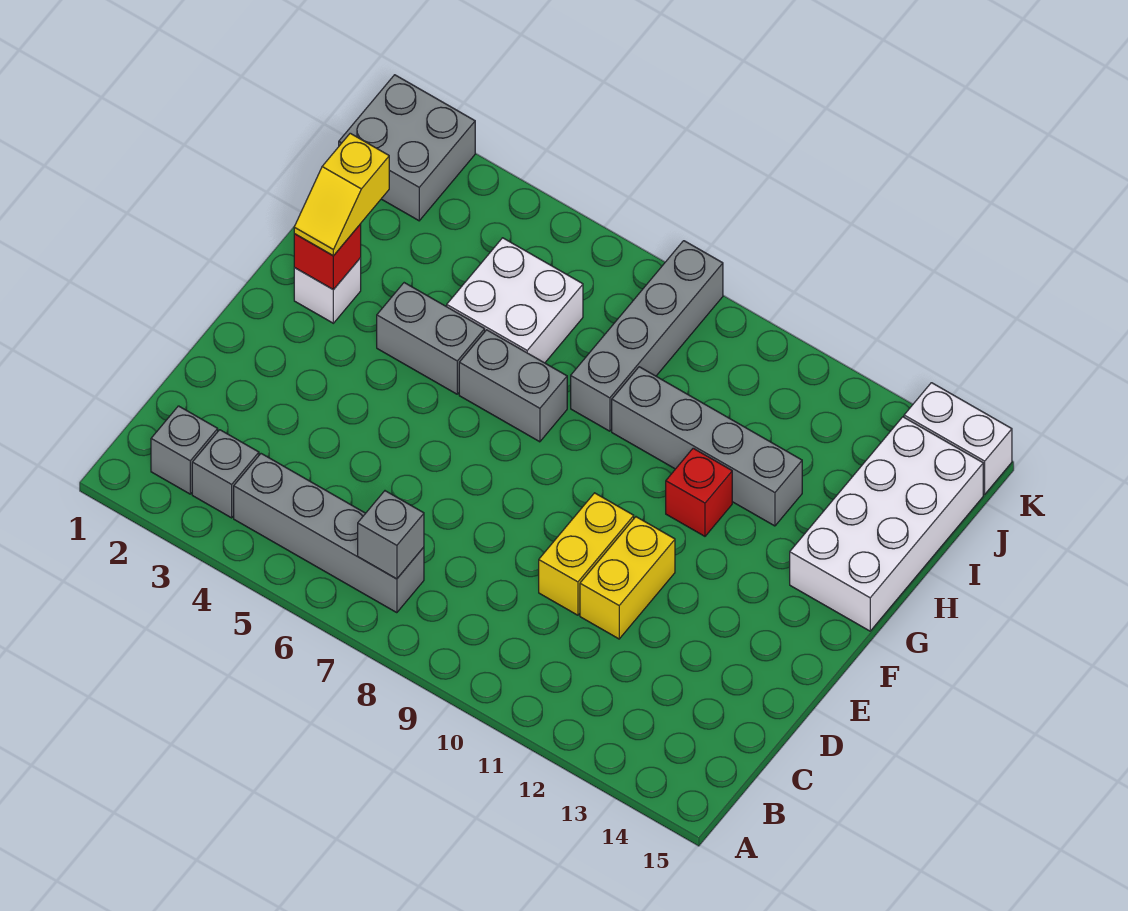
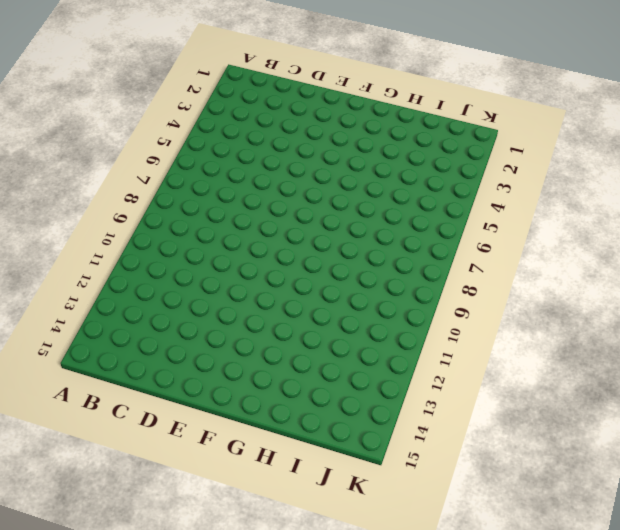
none -> grey 1x1 brick [151,406,218,494]
none -> grey 1x1 brick [192,430,259,518]
none -> grey 1x4 brick [234,454,424,613]

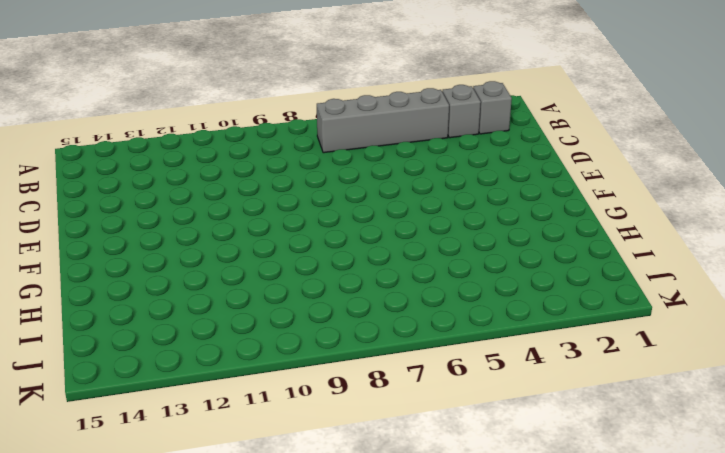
none -> yellow 1x2 brick [539,493,634,615]
none -> yellow 1x2 brick [580,517,675,639]
none -> white 1x1 brick [294,258,361,323]

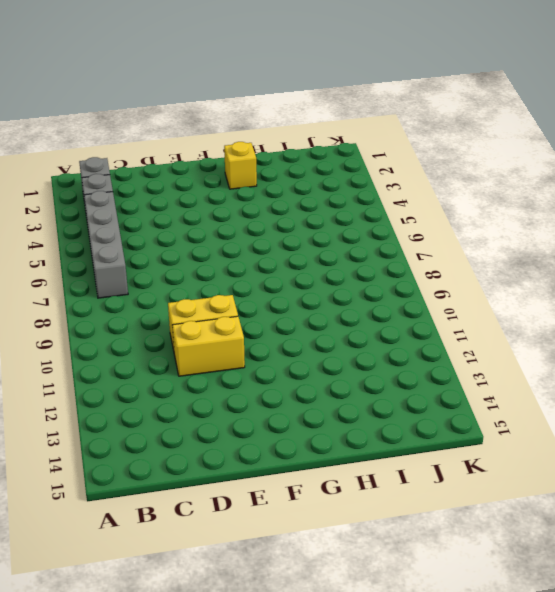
yellow 1x1 brick [224,142,257,189] -> white 1x1 brick [294,258,361,323]
none -> grey 1x2 brick [377,283,485,394]
none -> grey 1x2 brick [459,330,567,442]
none -> red 1x1 brick [666,448,732,536]

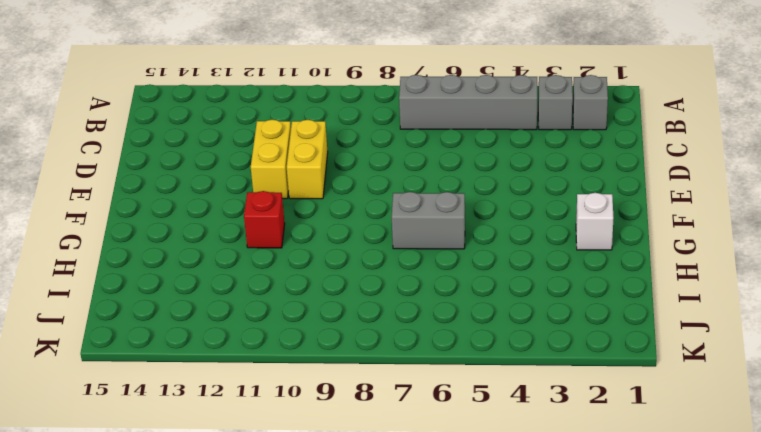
none -> grey 1x2 brick [377,283,485,394]
none -> white 2x4 brick [790,417,983,631]
none -> white 2x2 brick [447,238,583,363]

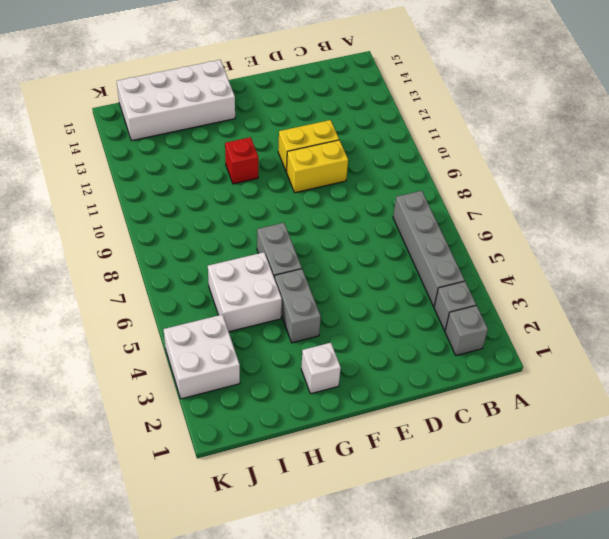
white 2x2 brick [163,315,240,399] -> none
none -> grey 1x4 brick [571,241,723,431]
none -> grey 1x4 brick [612,367,802,526]
none -> grey 2x2 brick [339,75,475,221]

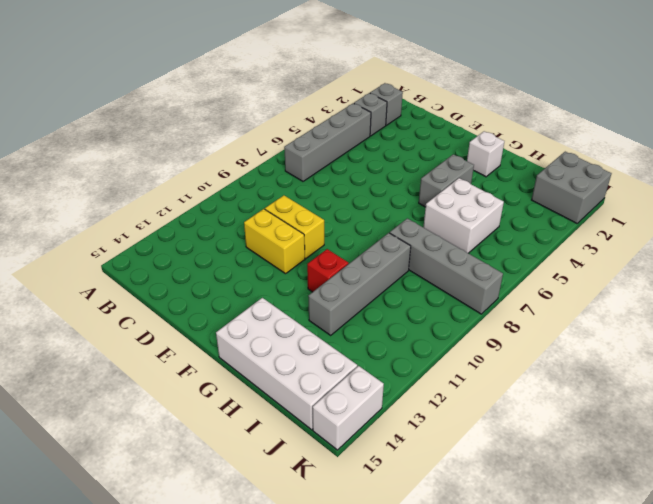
none -> grey 1x2 brick [459,330,567,442]
none -> grey 1x1 brick [358,491,424,579]
none -> red 1x1 brick [294,224,361,290]

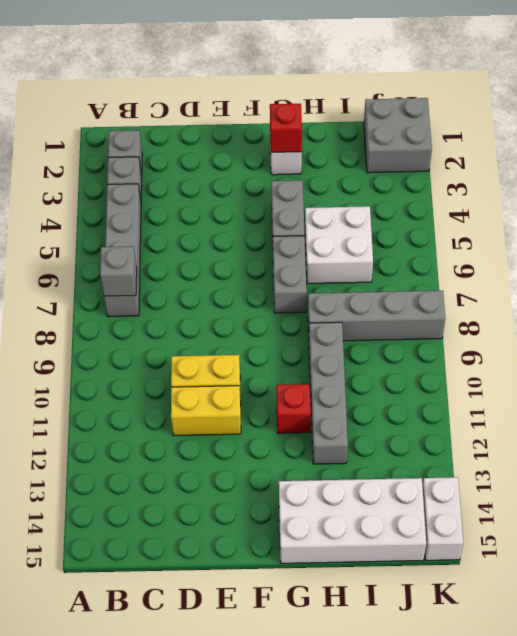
none -> yellow 1x2 slope [294,133,389,256]

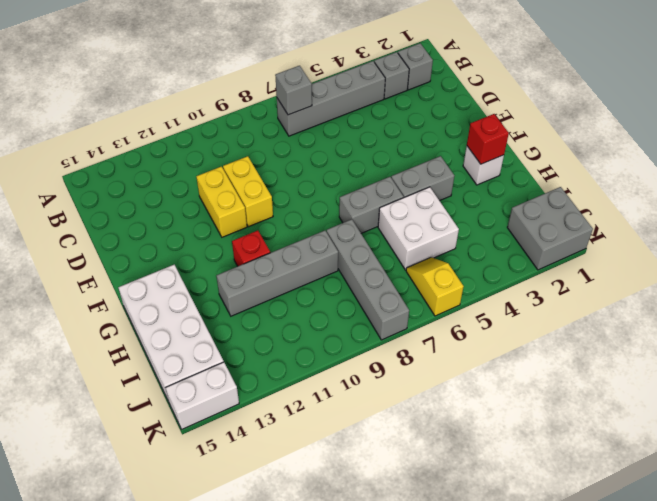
yellow 1x2 slope [406,257,464,316] -> yellow 1x2 slope moved to [294,133,389,256]

